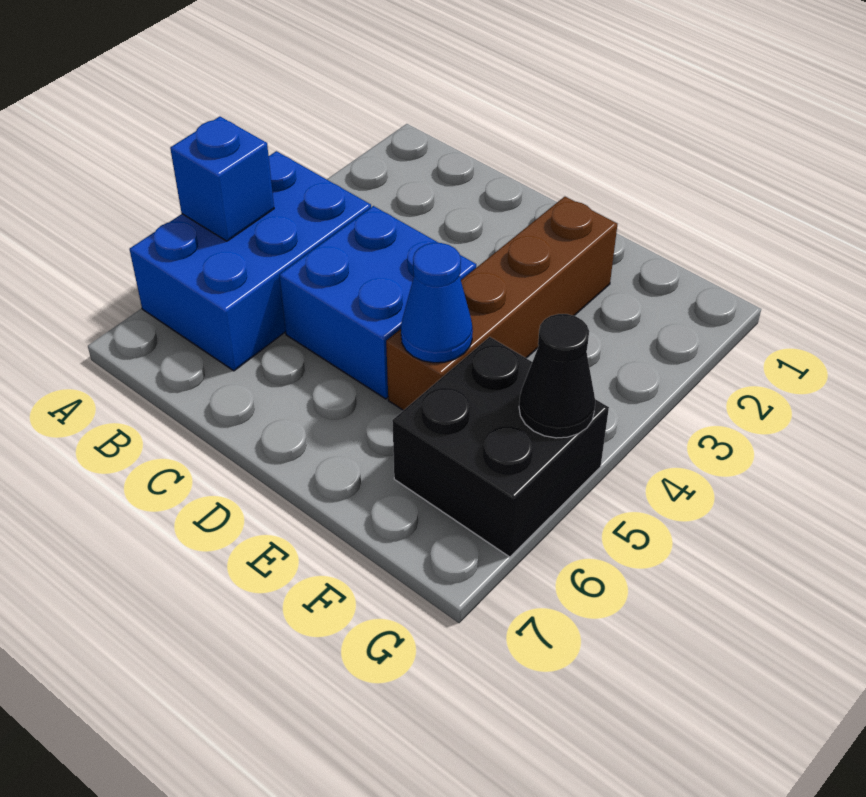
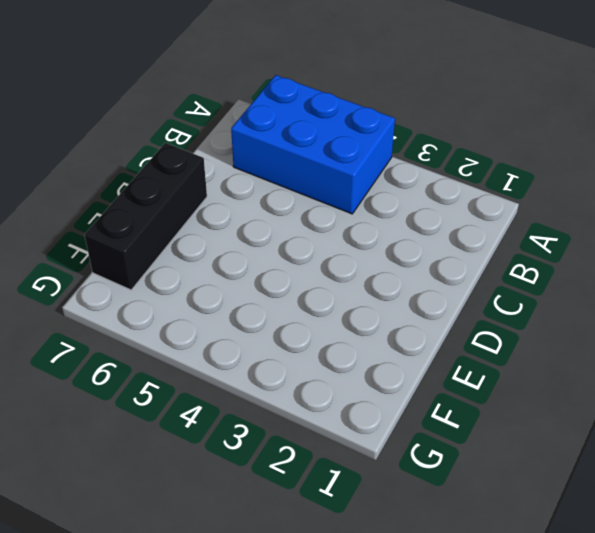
black 1x3 brick [85,143,207,290] -> none
none -> blue 2x2 brick [279,206,476,399]
none -> brown 1x4 brick [386,197,617,410]

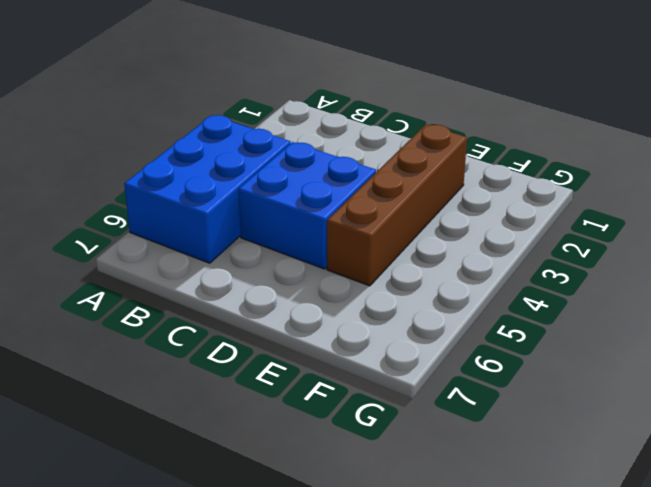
none -> black 2x2 brick [392,337,609,557]
none -> blue 1x1 brick [170,117,274,241]

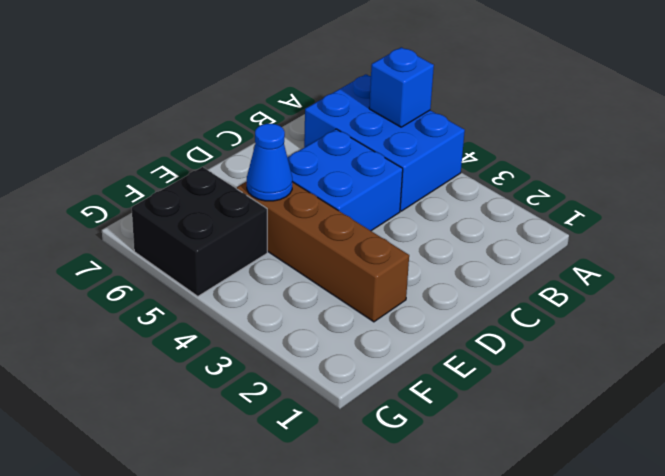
none -> black 1x1 cone [519,314,595,438]

